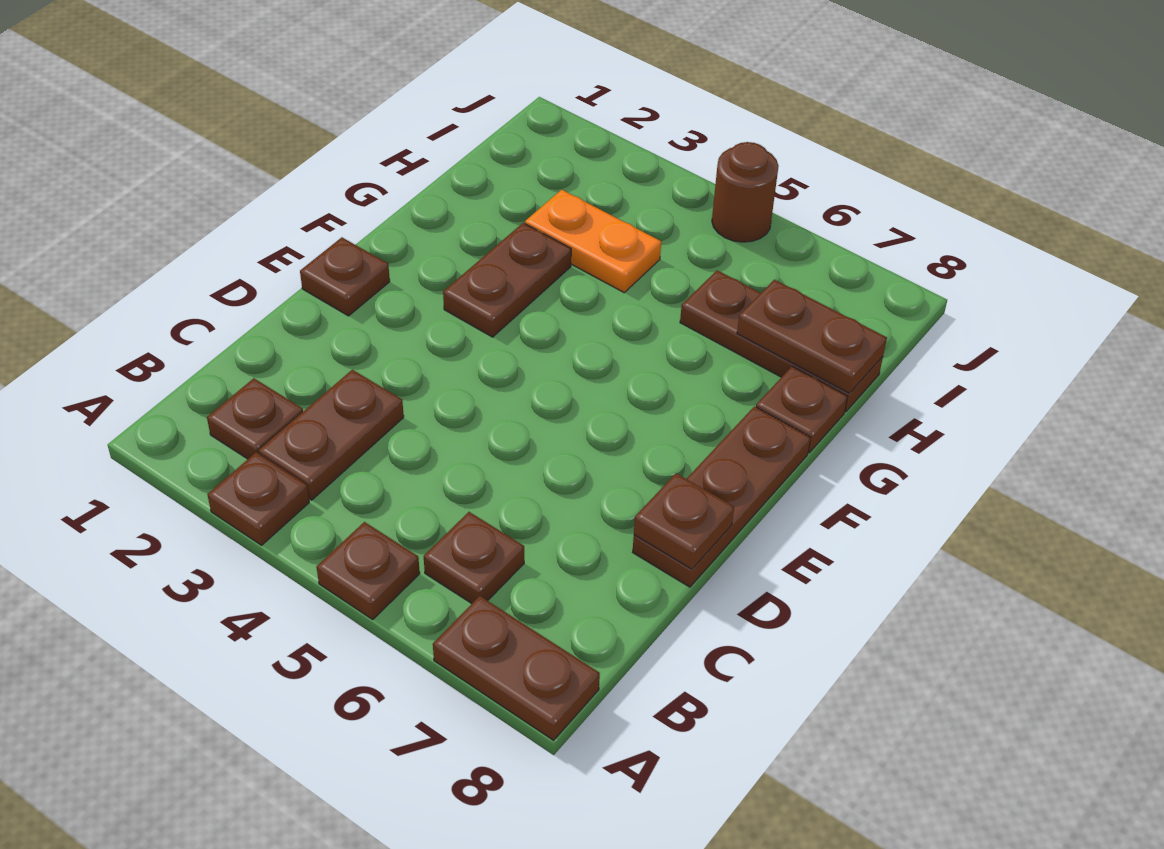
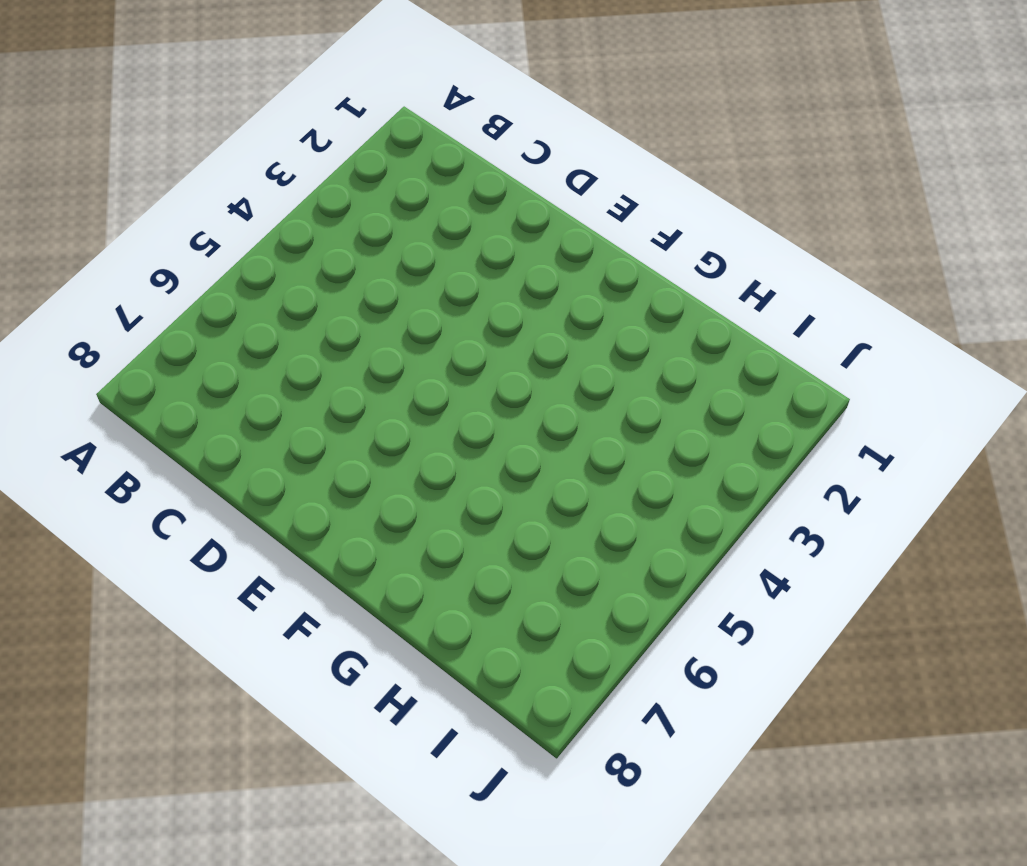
none -> brown 1x1 plate [207,452,309,545]
none -> brown 1x1 plate [317,522,420,619]
none -> brown 1x2 plate [433,596,600,740]

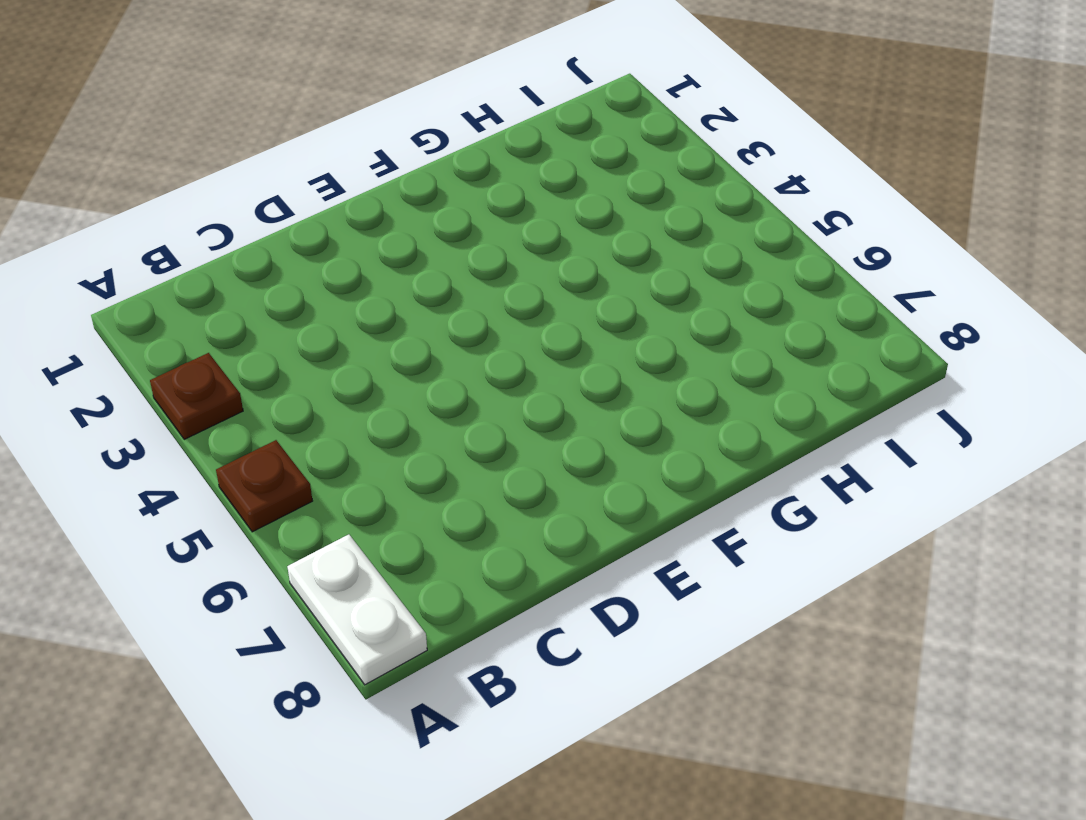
white 1x2 plate [287,534,427,685] -> brown 1x2 plate [433,596,600,740]
none -> brown 1x1 plate [207,378,303,459]
none -> brown 1x2 plate [259,370,404,500]
none -> brown 1x1 plate [424,512,524,604]

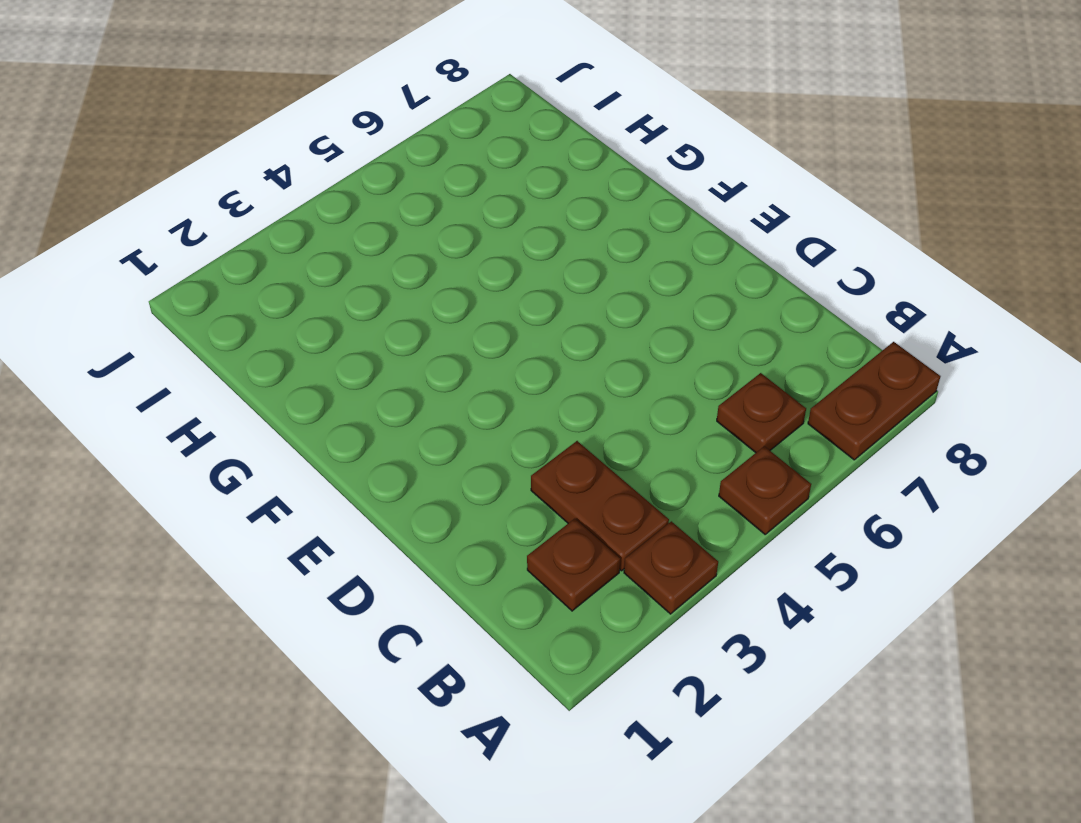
none -> brown 1x3 plate [633,407,810,587]
none -> brown 1x1 plate [300,237,390,316]
none -> brown 1x2 plate [443,223,571,337]

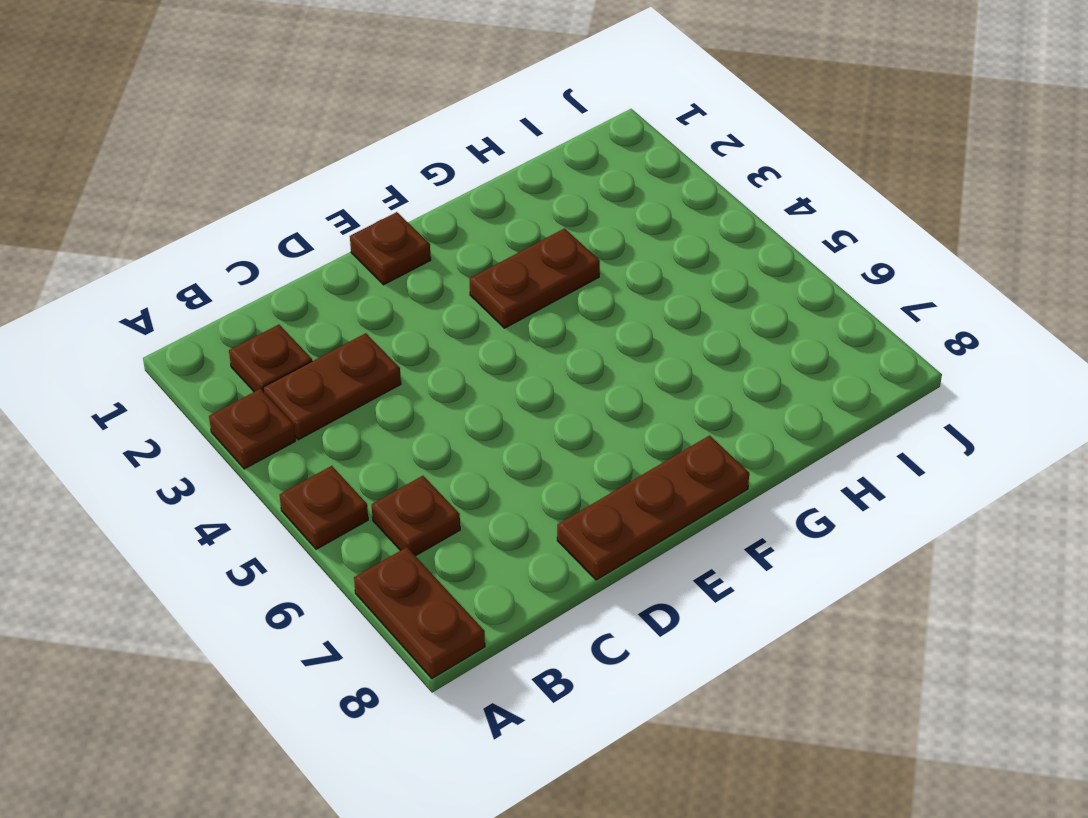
none -> brown 1x1 plate [756,367,847,453]
none -> orange 1x2 plate [525,190,661,292]
none -> brown 1x3 plate [680,270,883,412]

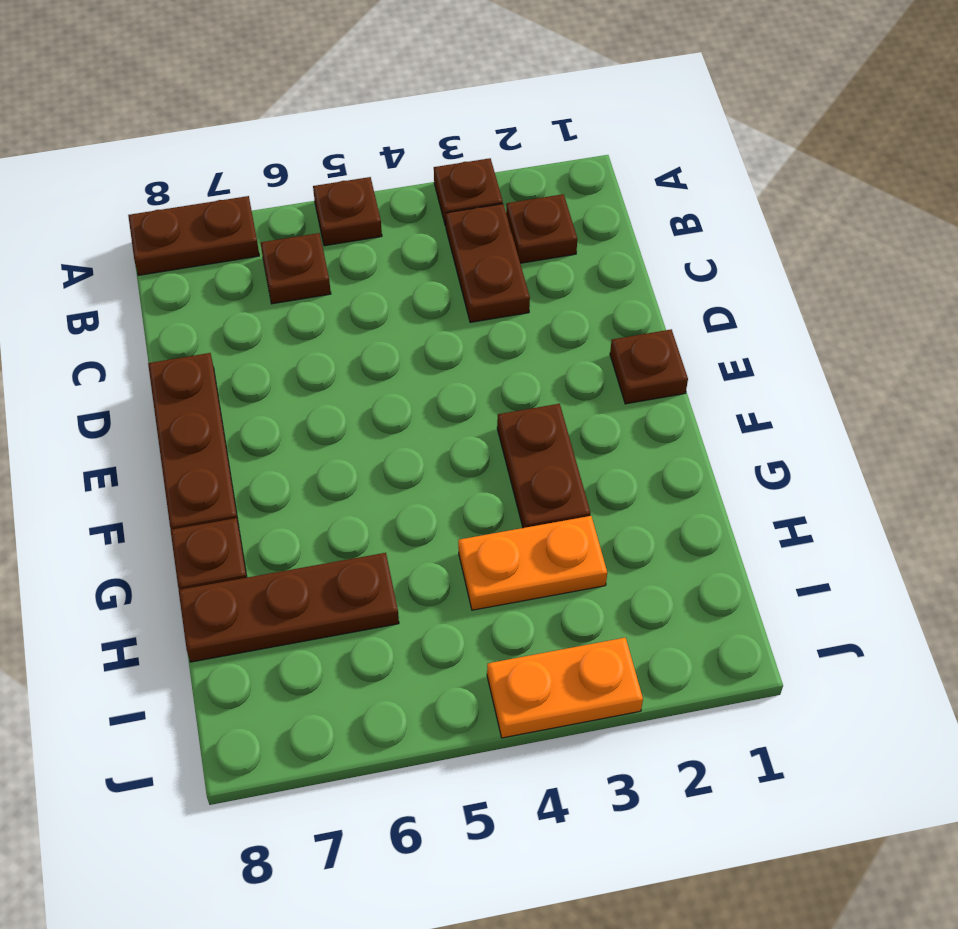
orange 1x2 plate [487,638,643,738] -> none
none -> brown 1x1 round brick [712,142,779,242]
none -> brown 1x1 plate [634,473,734,569]
none -> brown 1x2 plate [737,280,887,393]

